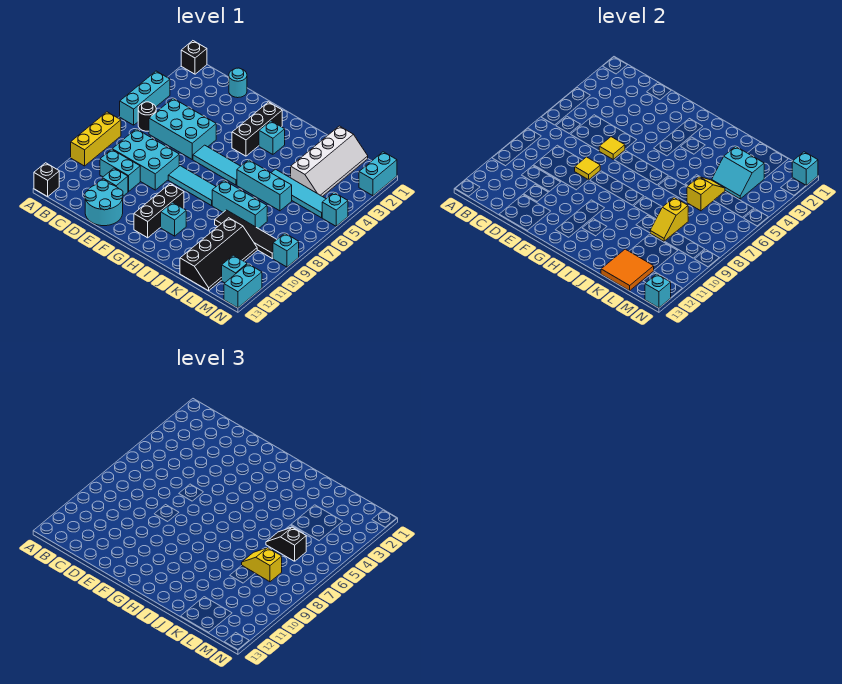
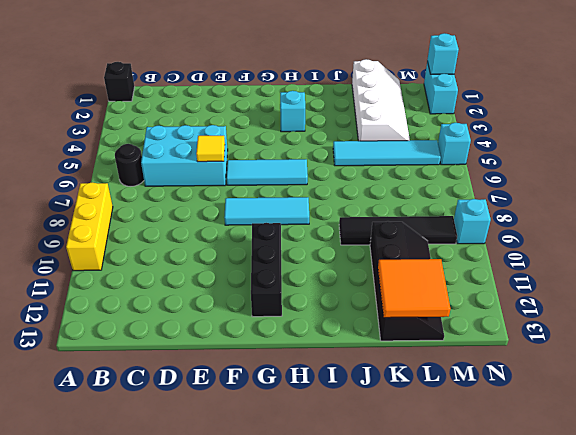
none -> cyan 1x3 brick [120,71,170,125]
none -> black 1x1 brick [34,163,59,196]
none -> cyan 2x3 brick [112,129,179,190]
none -> cyan 1x2 brick [100,149,140,192]

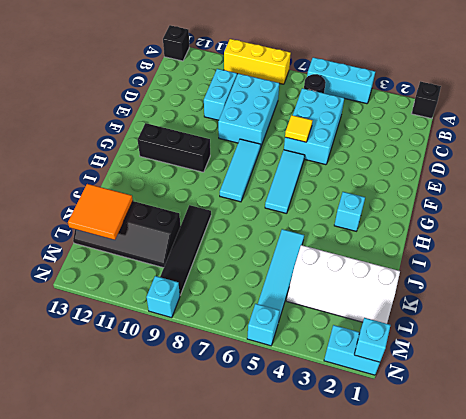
none -> cyan 1x1 round brick [229,68,247,98]
none -> cyan 1x1 brick [102,168,128,196]
none -> cyan 2x2 round brick [85,180,123,226]
none -> black 1x3 brick [232,102,282,156]

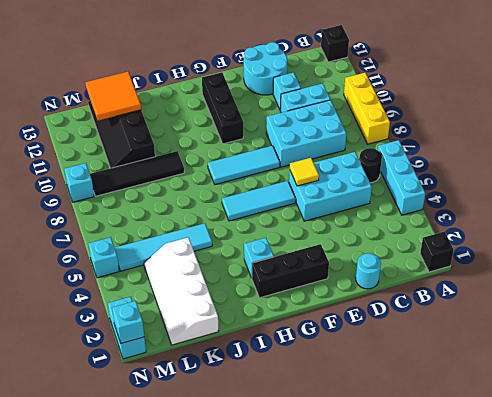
black 1x3 brick [252,244,329,298] -> black 1x3 brick turned to [232,102,282,156]
none -> cyan 1x1 brick [161,202,186,236]
none -> cyan 1x3 brick [237,160,292,211]
none -> cyan 1x3 brick [212,180,267,229]
none -> cyan 1x1 brick [222,255,247,283]

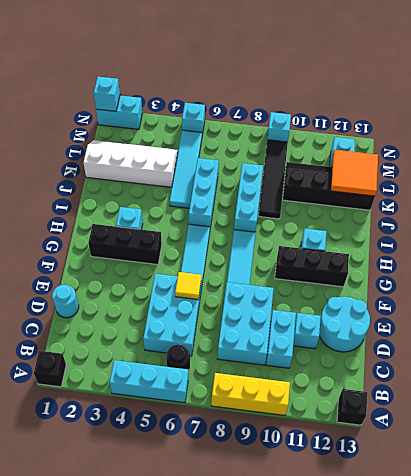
none -> cyan 1x2 brick [224,264,262,308]
none -> yellow 1x1 tile [575,157,600,180]
none -> cyan 2x2 slope [712,146,764,199]
none -> yellow 1x2 slope [687,177,725,211]

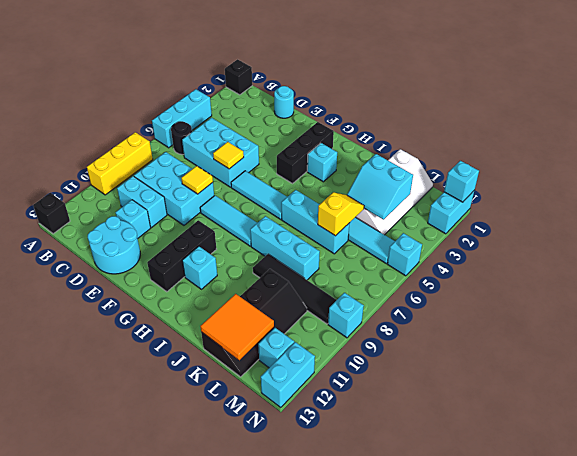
none -> yellow 1x2 slope [650,197,688,241]
none -> cyan 1x1 brick [645,274,671,308]
none -> black 1x2 slope [266,527,306,561]
none -> yellow 1x2 slope [242,548,282,582]

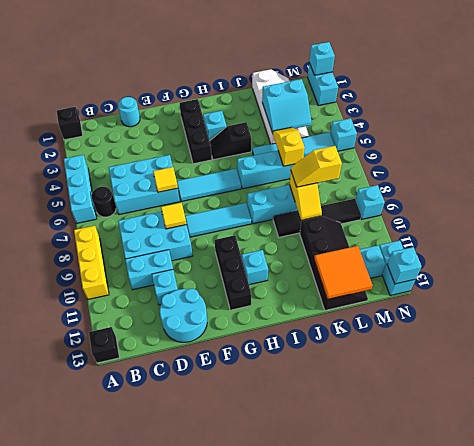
black 1x2 slope [210,122,251,160] -> black 1x2 slope moved to [266,527,306,561]

